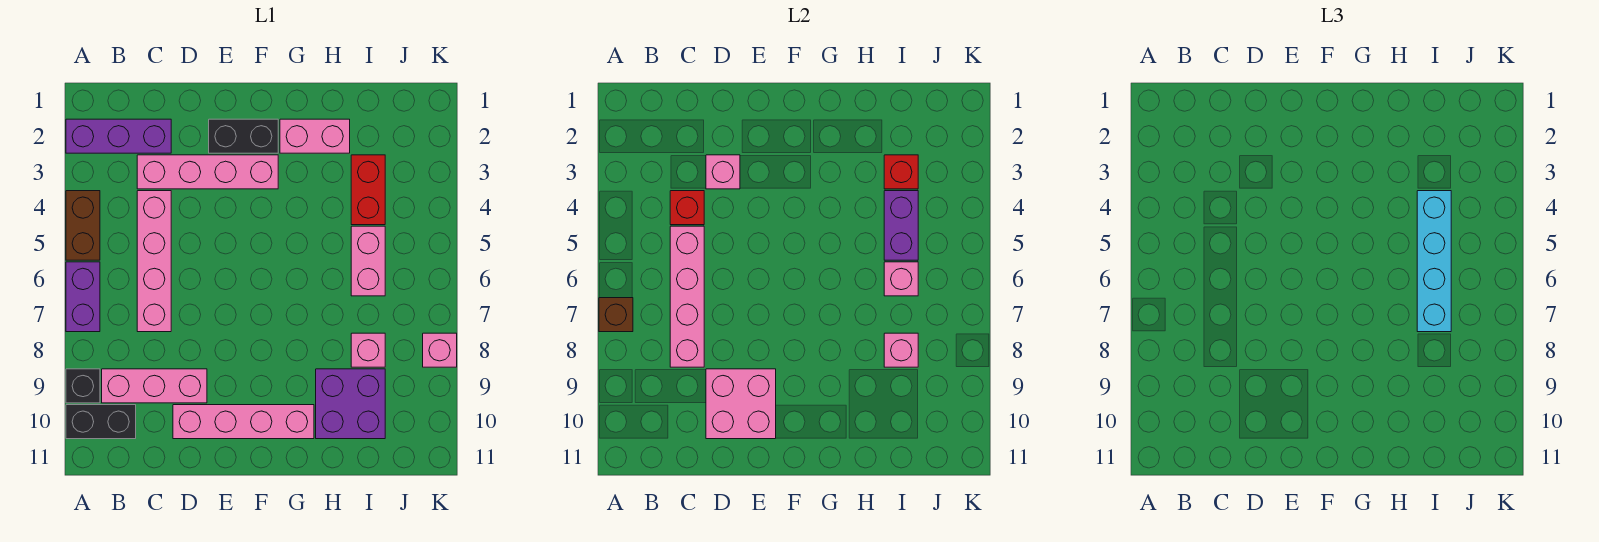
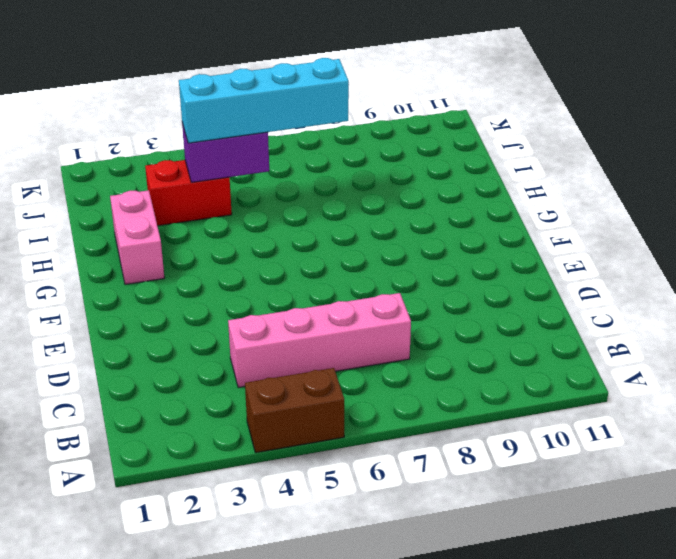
none -> purple 1x3 brick [66,119,171,153]
none -> purple 1x2 brick [66,262,100,332]
none -> black 1x1 brick [66,369,100,403]

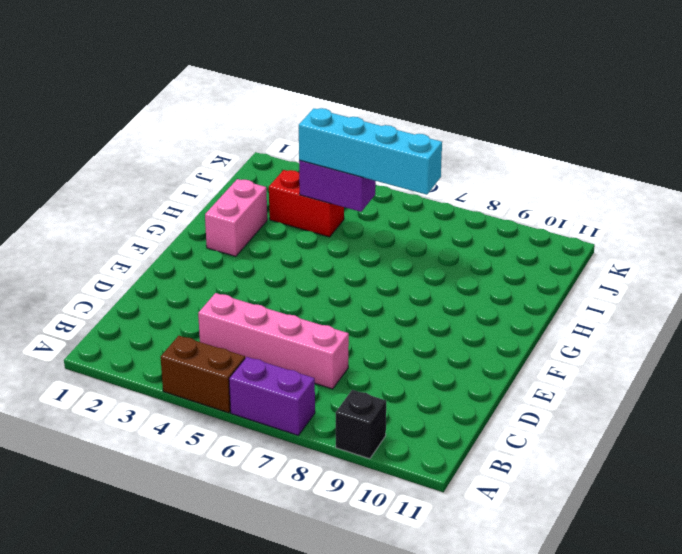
none -> purple 1x3 brick [66,119,171,153]
none -> black 1x2 brick [66,405,136,439]
none -> pink 1x3 brick [102,369,207,403]

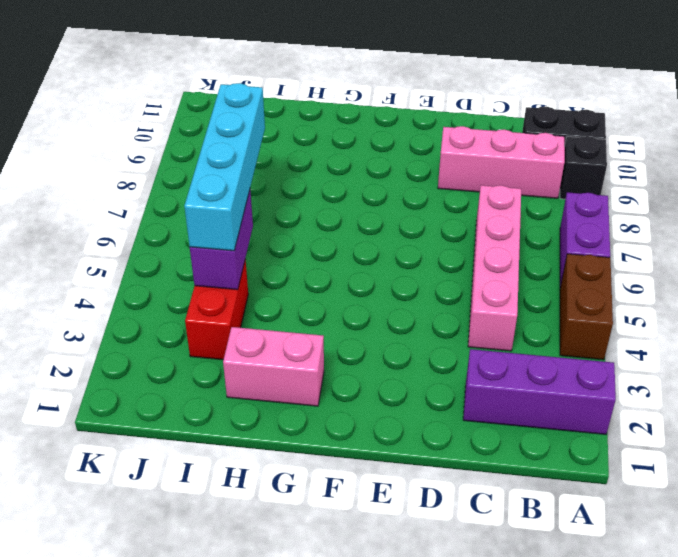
none -> pink 1x4 brick [137,155,278,189]
none -> pink 1x4 brick [173,405,314,439]
none -> black 1x2 brick [209,119,278,153]

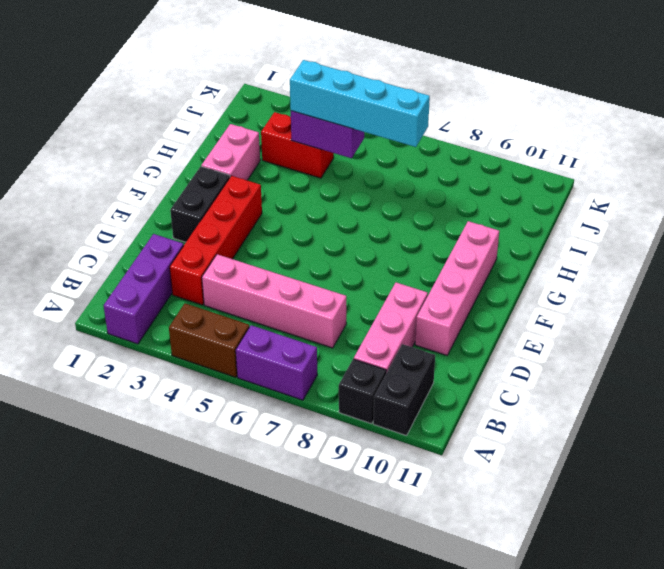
red 1x4 brick [170,176,262,305] -> pink 1x4 brick [137,155,278,189]
none -> purple 2x2 brick [316,369,385,439]
none -> pink 1x2 brick [351,226,385,296]
none -> pink 1x1 brick [351,333,385,367]

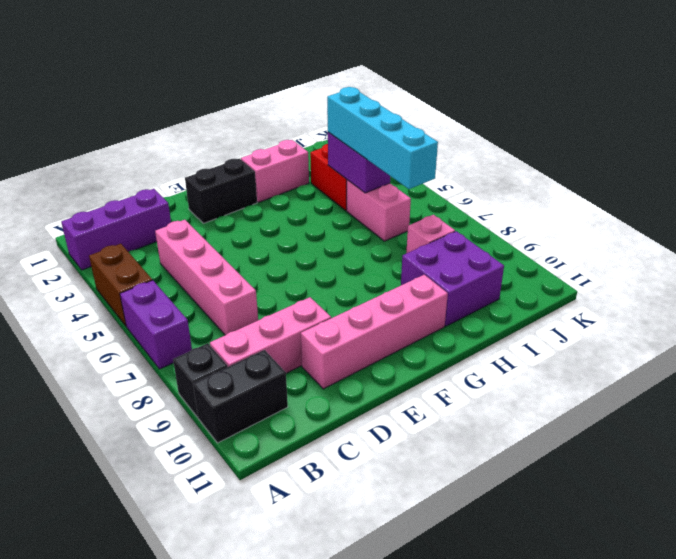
none -> pink 1x4 brick [137,155,278,189]
none -> pink 1x1 brick [423,333,457,367]
none -> brown 1x1 brick [599,298,633,332]

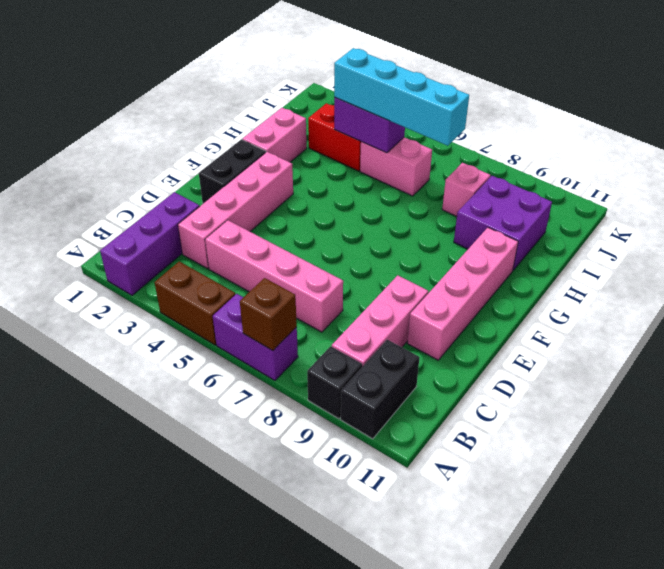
none -> pink 1x1 brick [423,333,457,367]
none -> red 1x1 brick [670,191,704,225]
none -> pink 1x4 brick [670,226,704,367]

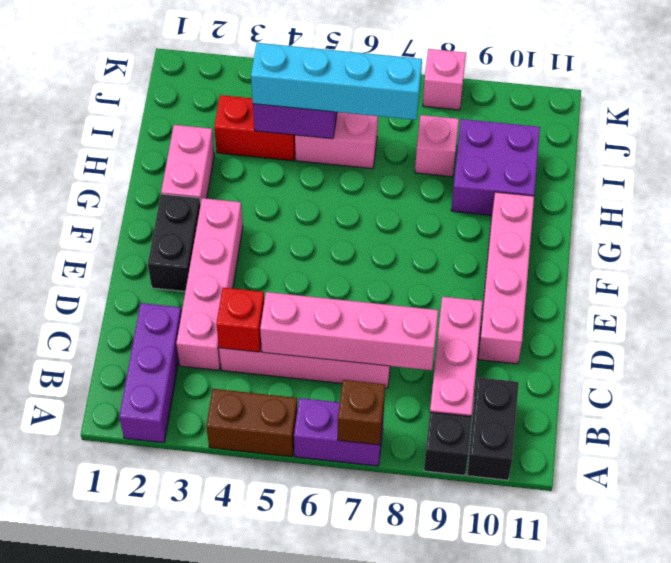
none -> pink 1x1 brick [706,155,740,189]
none -> pink 2x2 brick [706,369,776,439]
none -> red 1x1 brick [884,155,918,189]

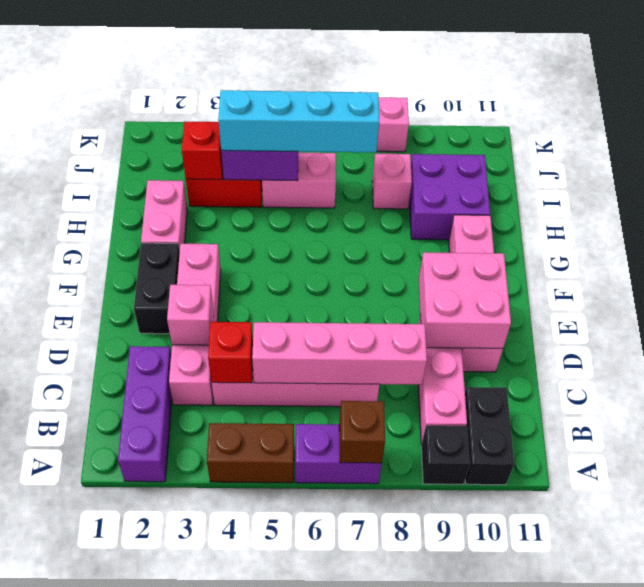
none -> pink 1x1 brick [884,262,918,296]
none -> pink 1x1 brick [884,333,918,367]

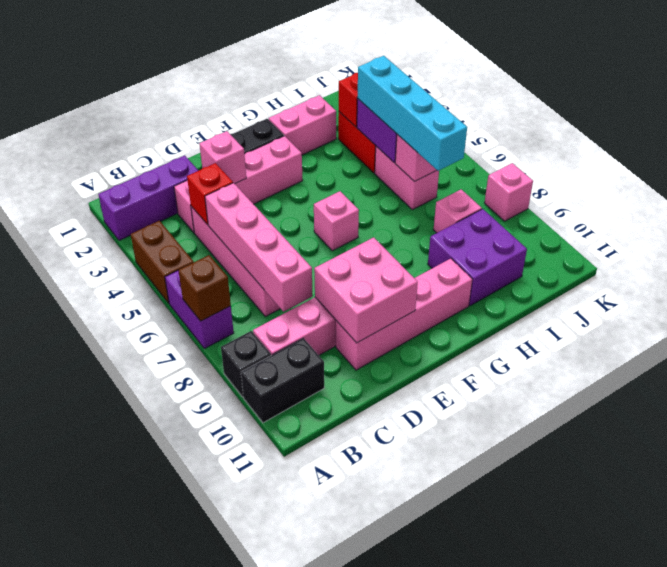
pink 1x1 brick [314,191,359,251] -> pink 1x1 brick moved to [884,333,918,367]

